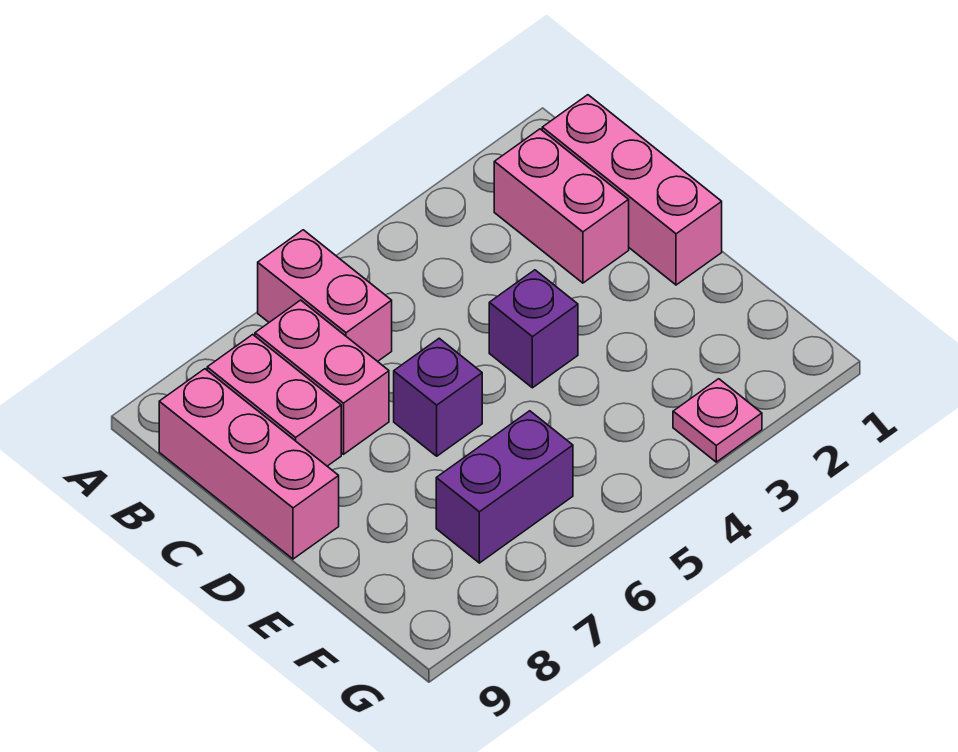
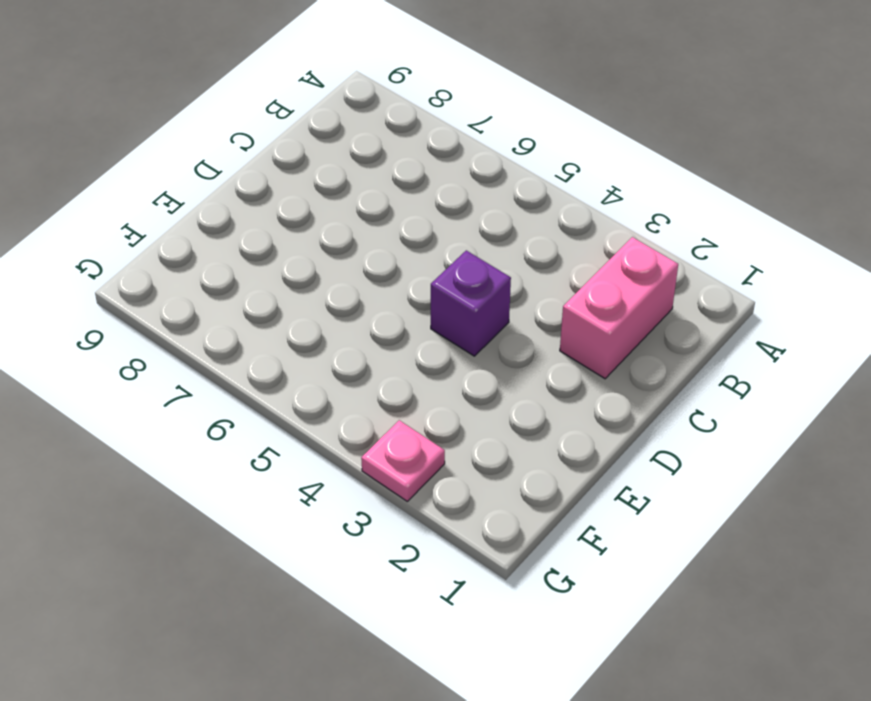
none -> pink 1x2 brick [258,230,392,361]
none -> pink 1x3 brick [542,95,722,285]

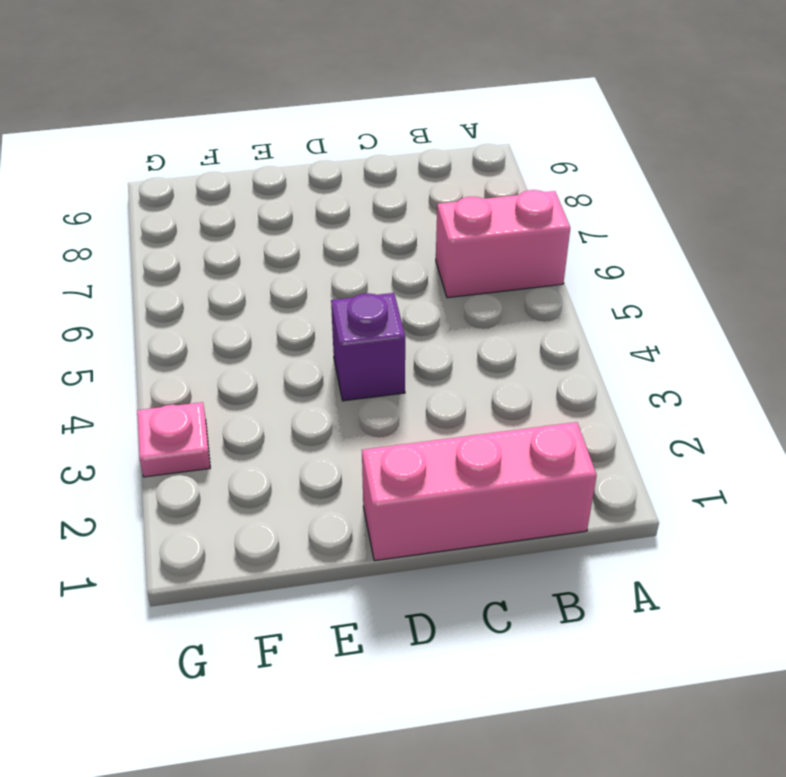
none -> pink 1x2 brick [494,129,629,283]
none -> pink 1x2 brick [255,300,389,454]

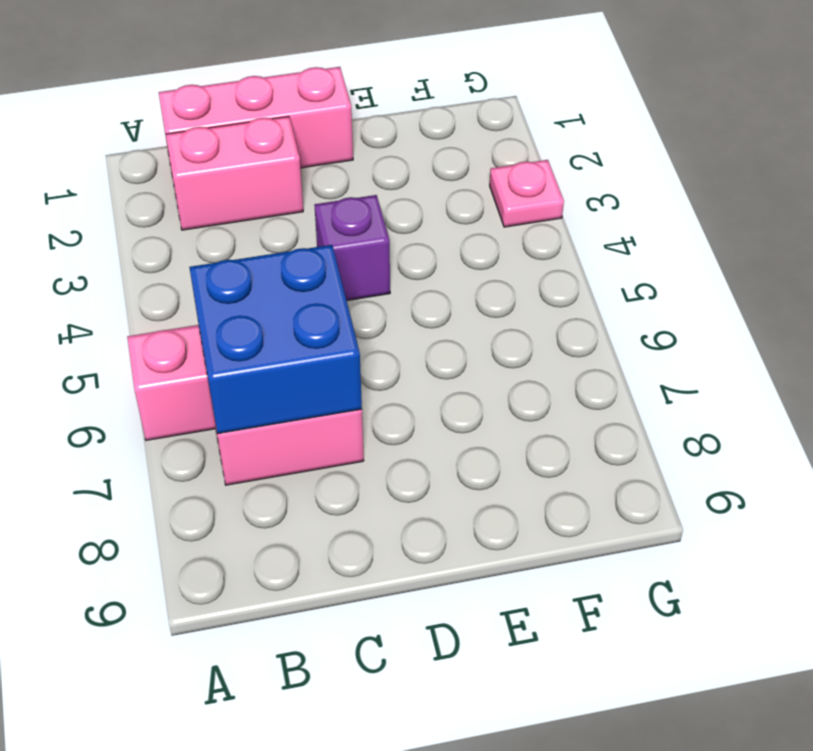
blue 2x2 brick [189,245,362,434] -> none
none -> pink 1x2 brick [207,335,341,466]
none -> pink 1x3 brick [159,369,339,559]

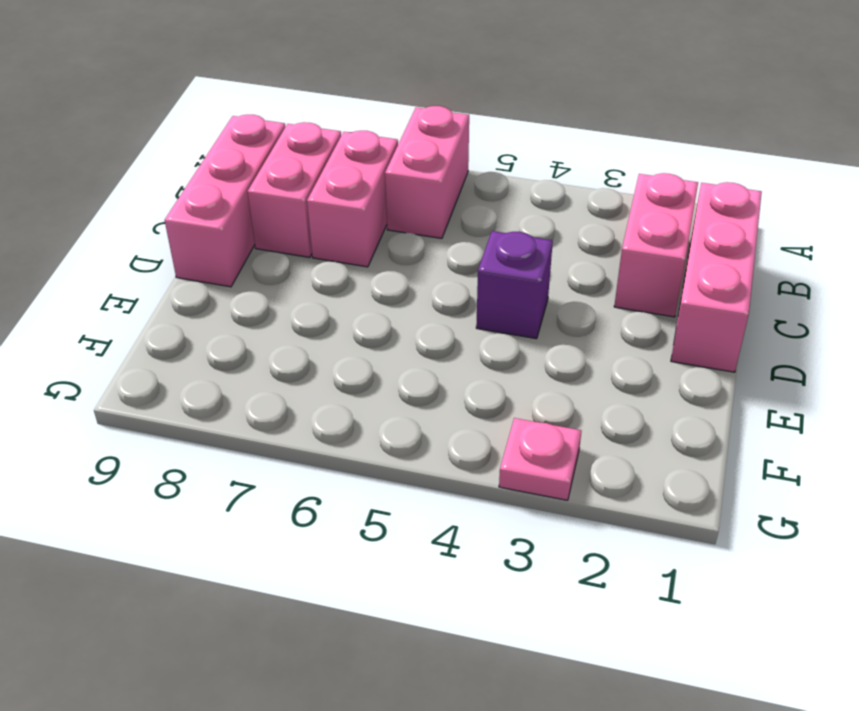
none -> purple 1x1 brick [394,338,482,456]
none -> purple 1x2 brick [436,411,573,563]

